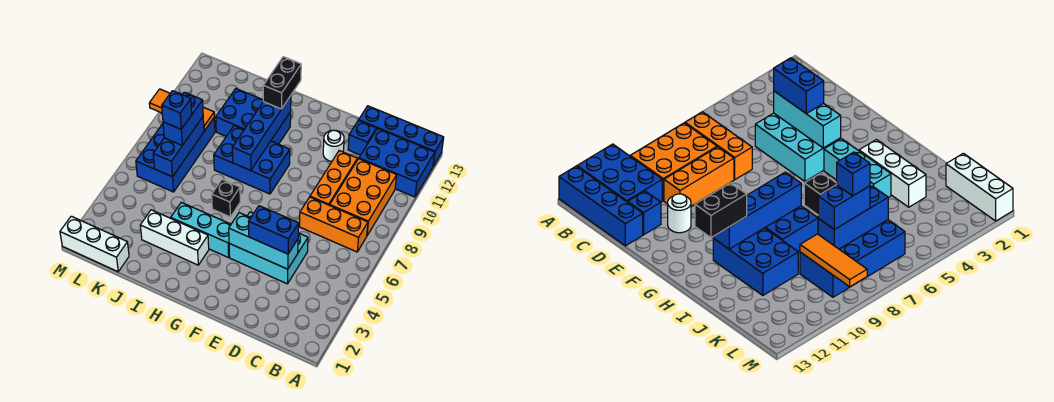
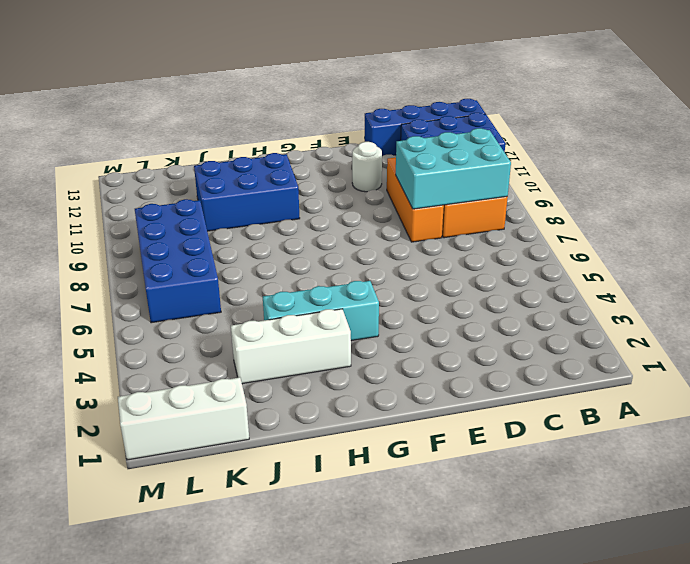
cyan 2x3 brick [396,128,511,209] -> cyan 2x3 brick moved to [229,212,308,284]
none -> orange 1x3 brick [299,197,368,252]
none -> blue 1x1 brick [348,120,376,155]
none -> blue 2x3 brick [214,126,290,194]

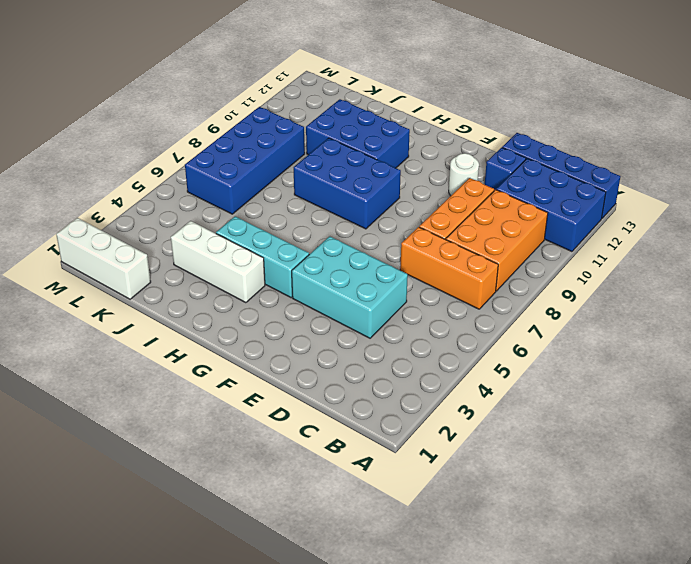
none -> black 1x1 brick [212,180,240,217]
none -> cyan 1x3 brick [229,213,298,269]
none -> blue 1x4 brick [232,96,291,171]

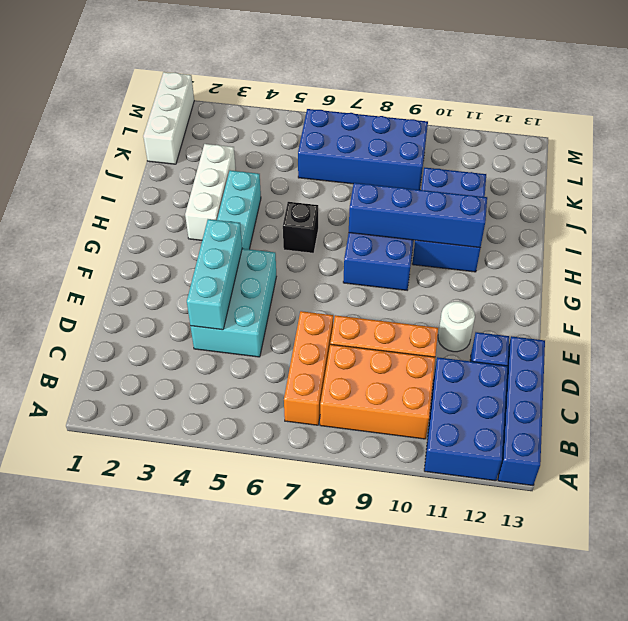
none -> blue 1x3 brick [153,117,204,177]
none -> orange 1x3 tile [149,89,214,131]
none -> blue 1x2 brick [249,206,299,254]

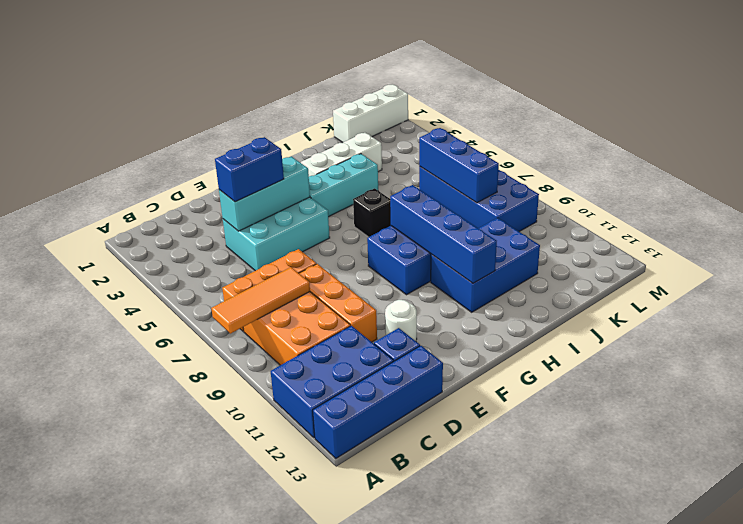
orange 1x3 tile [211,267,310,334] -> orange 1x3 tile moved to [149,89,214,131]
none -> black 1x2 brick [263,57,301,109]
none -> blue 1x2 brick [163,92,203,145]
none -> blue 1x1 brick [162,91,192,129]

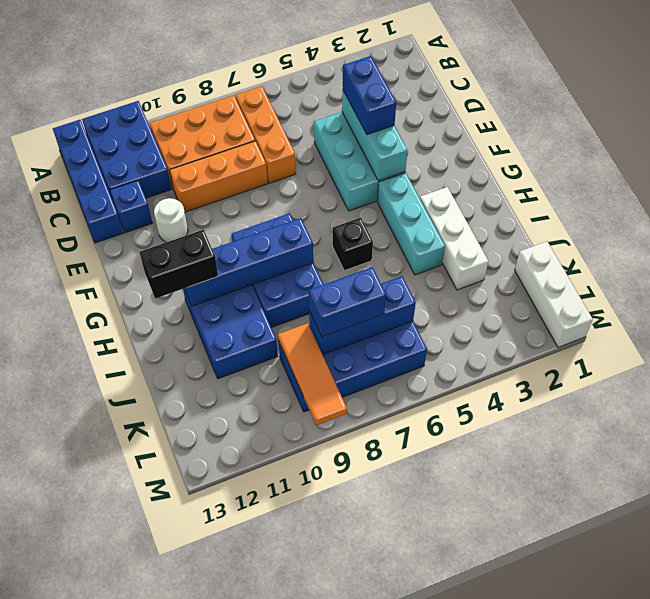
none -> blue 1x1 brick [162,91,192,129]

